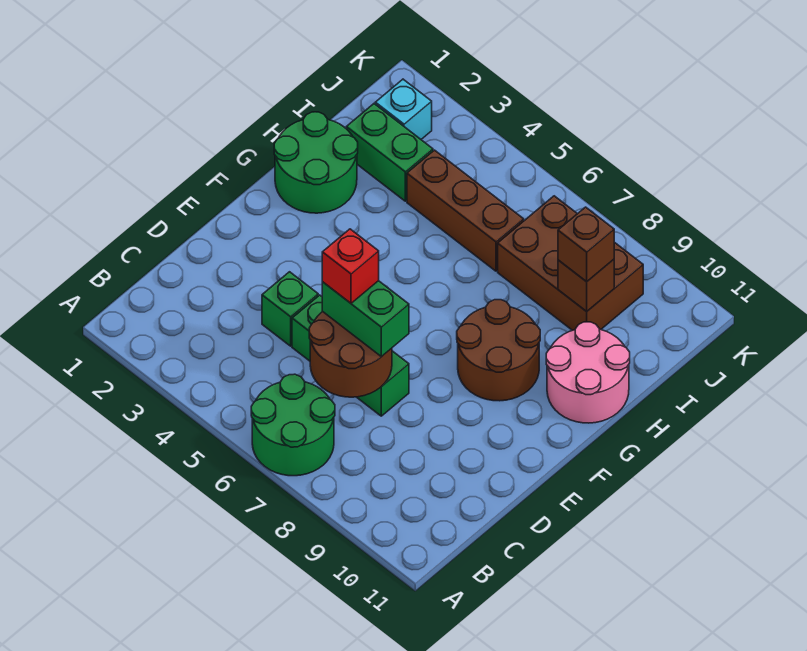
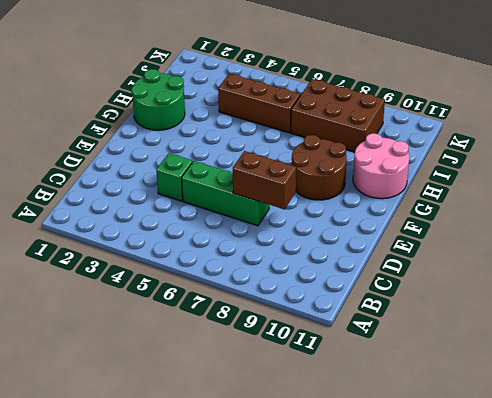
brown 1x2 brick [233,151,296,209] -> brown 2x2 round brick [309,312,392,397]
none -> green 2x2 round brick [251,374,335,476]
none -> green 1x2 brick [346,104,433,201]
none -> cyan 1x1 brick [375,79,432,139]

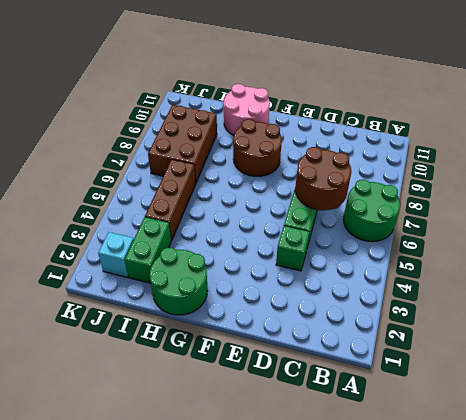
none -> brown 1x1 brick [558,259,614,311]
none -> green 1x2 brick [322,281,409,357]
none -> brown 1x1 brick [558,207,614,282]

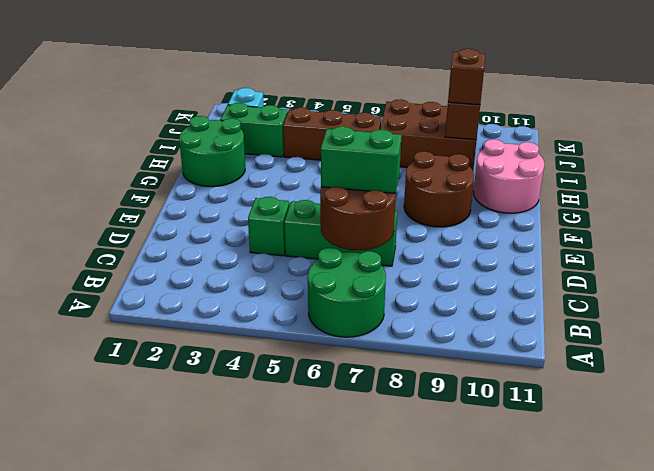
none -> red 1x1 brick [322,229,379,303]

